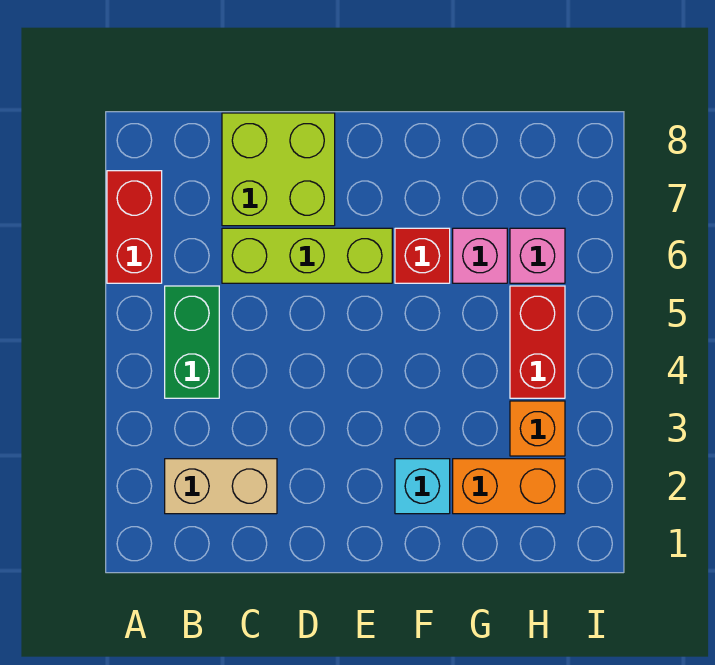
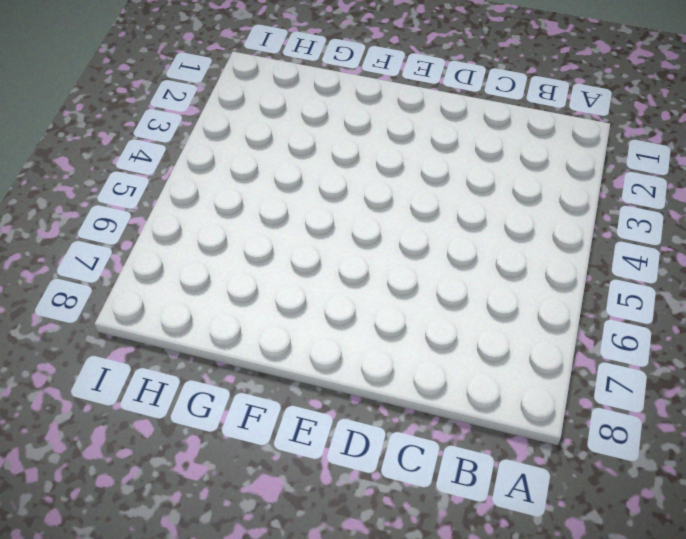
none -> red 1x2 brick [107,171,162,283]
none -> tan 1x2 brick [165,459,277,514]
none -> green 1x2 brick [165,286,219,398]

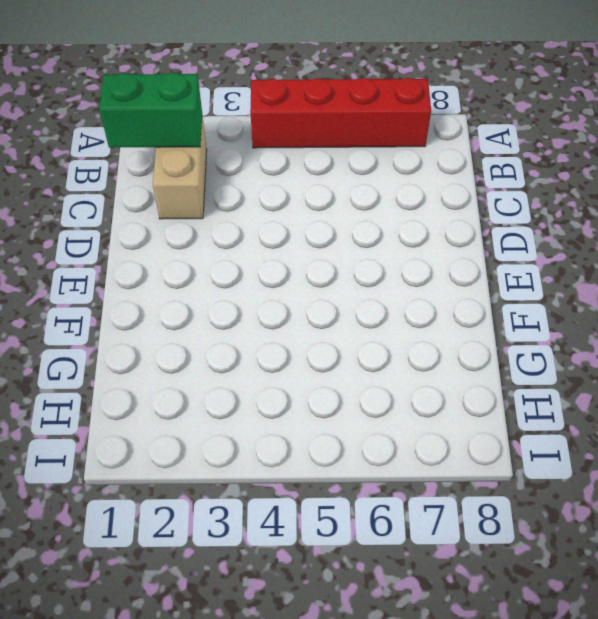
red 1x4 brick [250,78,431,148] -> red 1x2 brick [107,171,162,283]
green 1x2 brick [99,73,202,148] -> green 1x2 brick moved to [165,286,219,398]
none -> lime 1x3 brick [222,228,392,283]
none -> lime 2x2 brick [222,113,335,226]
none -> cyan 1x1 brick [395,459,450,514]

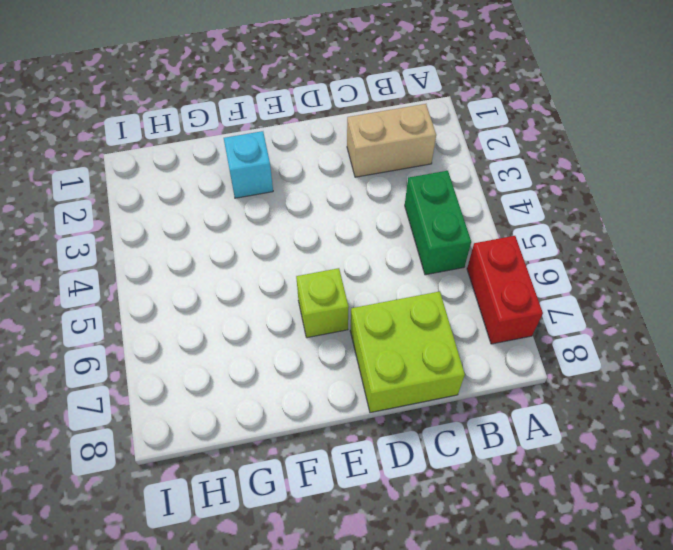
lime 1x1 brick [296,268,349,338] -> lime 1x3 brick [222,228,392,283]
none -> red 1x1 brick [395,228,450,283]
none -> orange 1x2 brick [453,459,565,514]
none -> pink 1x1 brick [453,228,507,283]

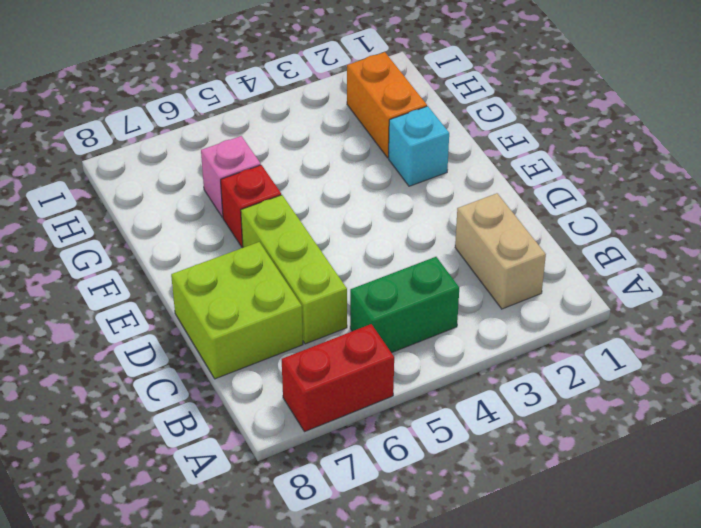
none -> orange 1x1 brick [510,401,565,456]
none -> red 1x2 brick [510,286,565,398]
none -> pink 1x1 brick [510,228,565,283]

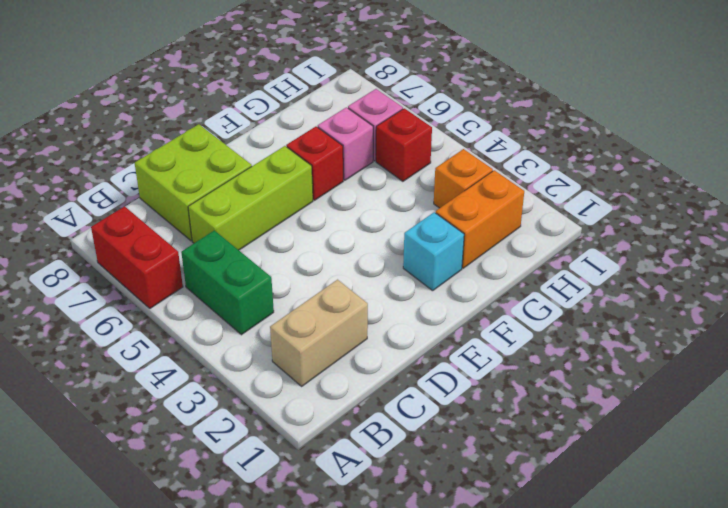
red 1x1 brick [376,108,432,181] -> red 1x2 brick [510,286,565,398]

